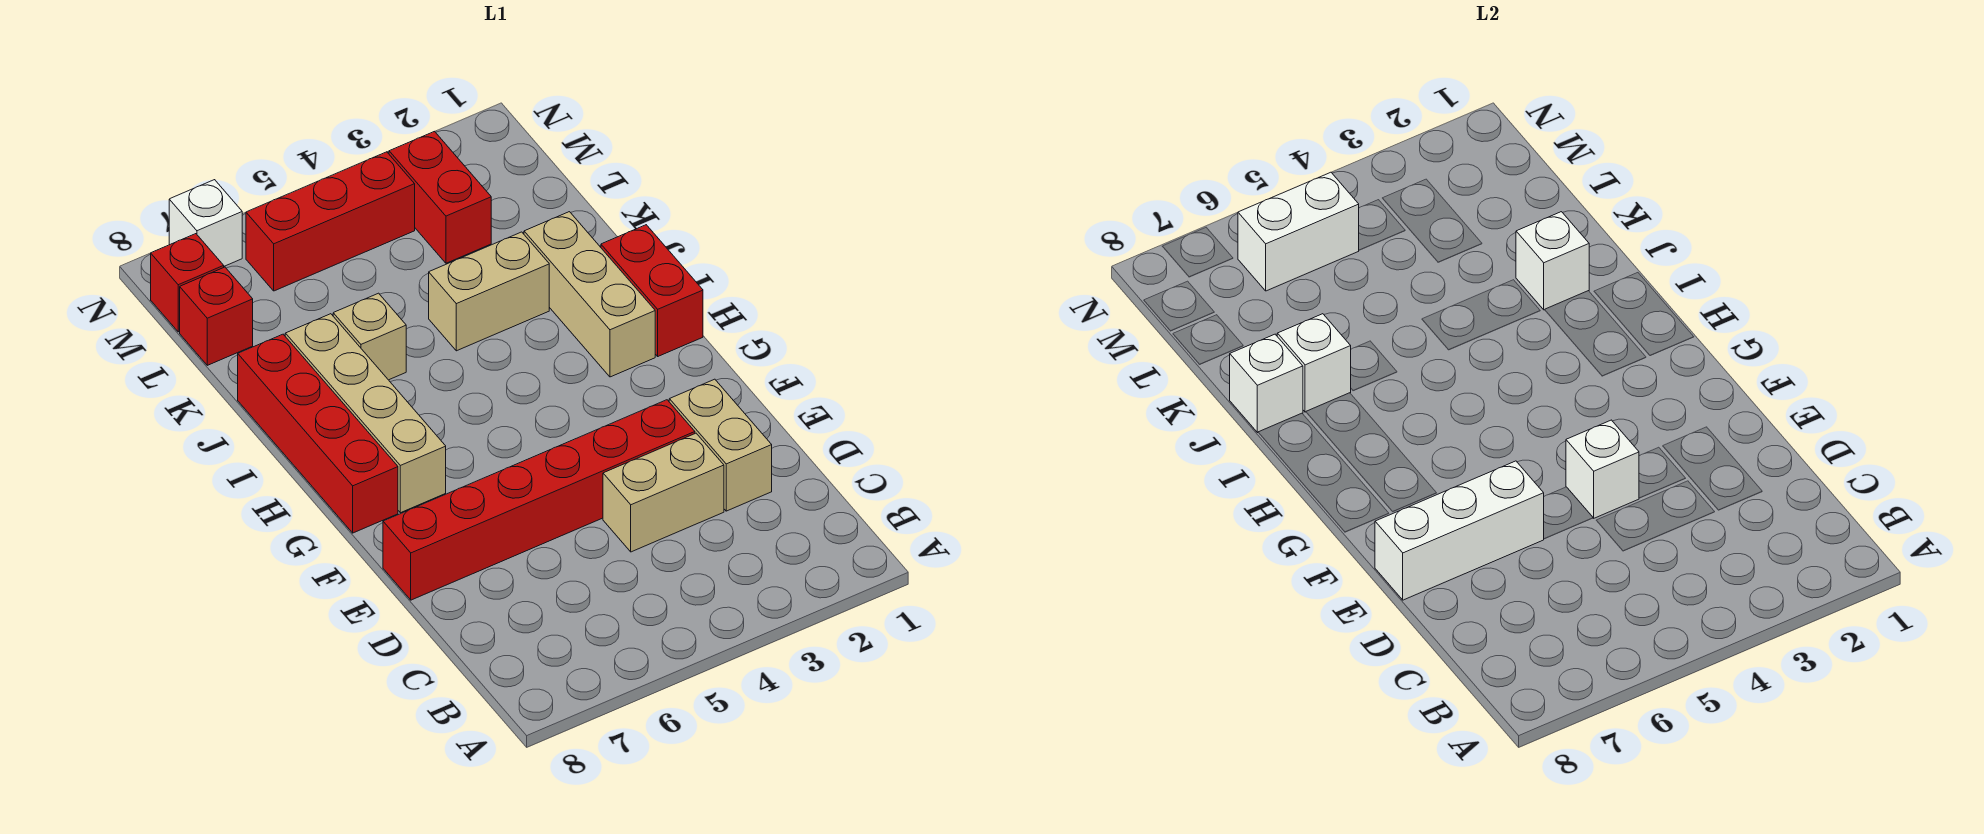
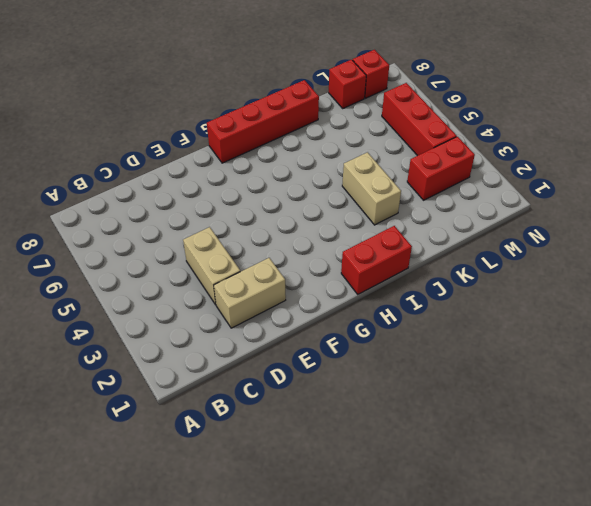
none -> red 1x6 brick [383,400,695,600]
none -> tan 1x4 brick [285,314,446,513]
none -> tan 1x3 brick [524,212,655,377]

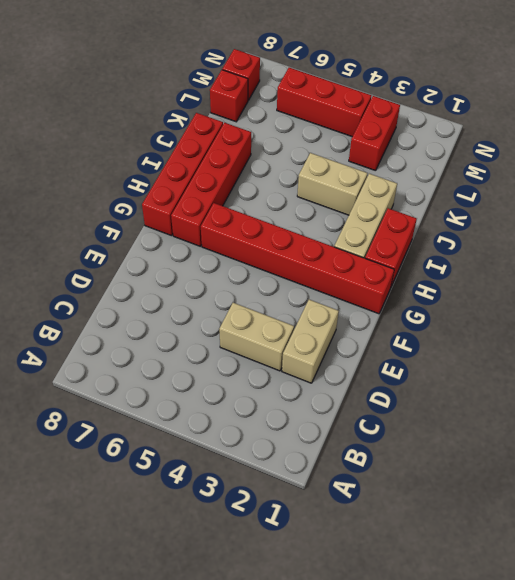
red 1x6 brick [201,203,394,314] -> red 1x6 brick moved to [383,400,695,600]
red 1x4 brick [171,123,251,246] -> tan 1x4 brick [285,314,446,513]
none -> tan 1x1 brick [333,293,406,380]
none -> white 1x1 brick [169,180,242,266]
none -> white 1x1 brick [1566,420,1639,518]

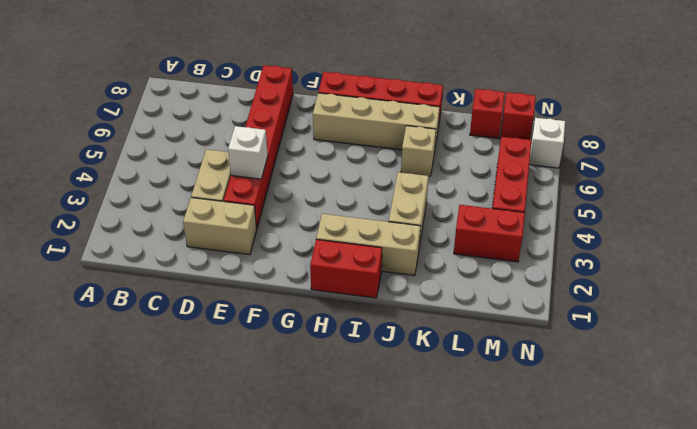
none -> white 1x3 brick [1375,461,1544,600]
none -> white 1x1 brick [1516,212,1589,310]
none -> white 1x1 brick [1277,314,1351,412]

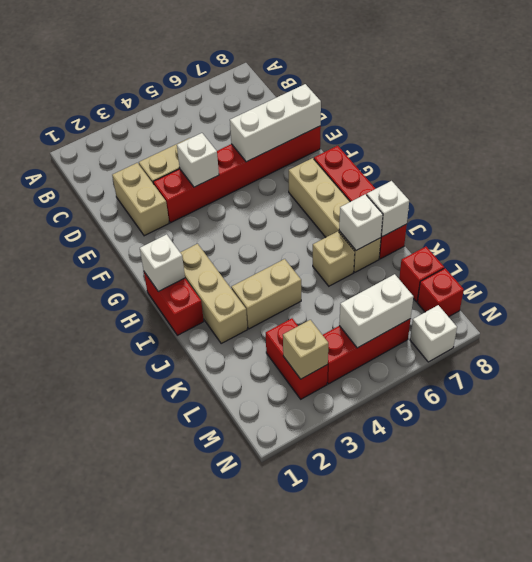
white 1x1 brick [140,234,185,291] -> white 1x1 brick moved to [1516,212,1589,310]
tan 1x1 brick [283,320,328,379] -> none

